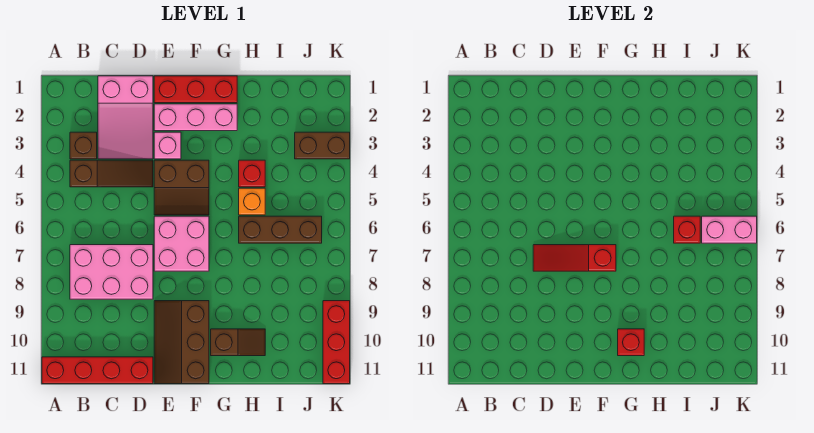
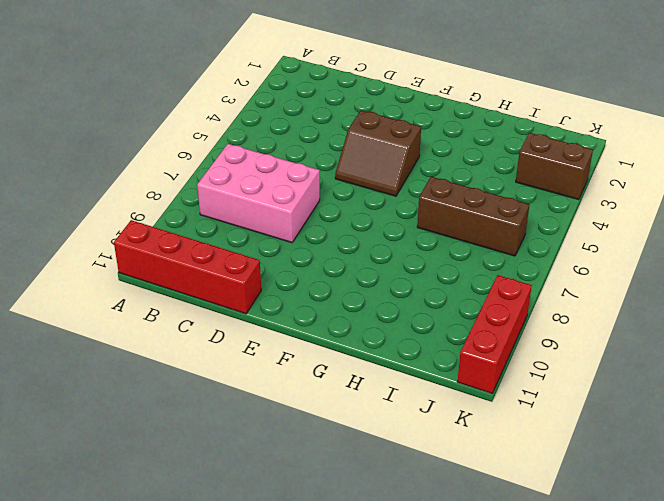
none -> brown 1x1 brick [70,132,97,159]
none -> brown 1x3 slope [70,160,153,187]
none -> pink 2x3 slope [98,76,153,159]

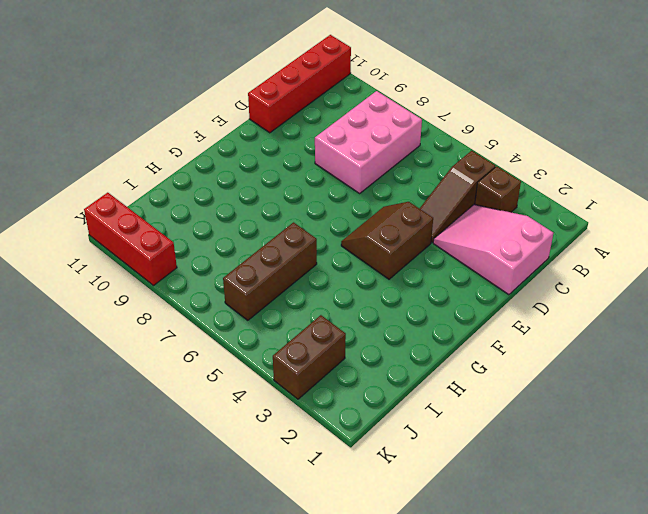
none -> red 1x3 brick [154,76,237,103]
none -> pink 1x3 brick [154,104,237,131]
none -> pink 1x1 brick [154,132,181,159]

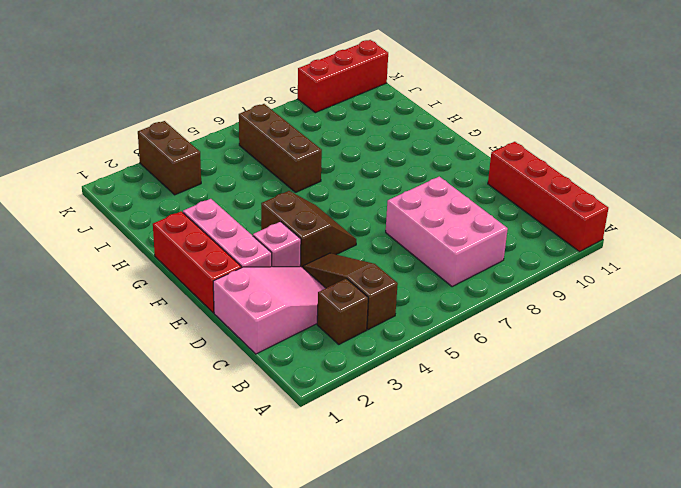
none -> pink 2x2 brick [154,216,209,271]
none -> brown 2x3 slope [154,301,209,384]
none -> brown 1x2 slope [211,329,265,356]

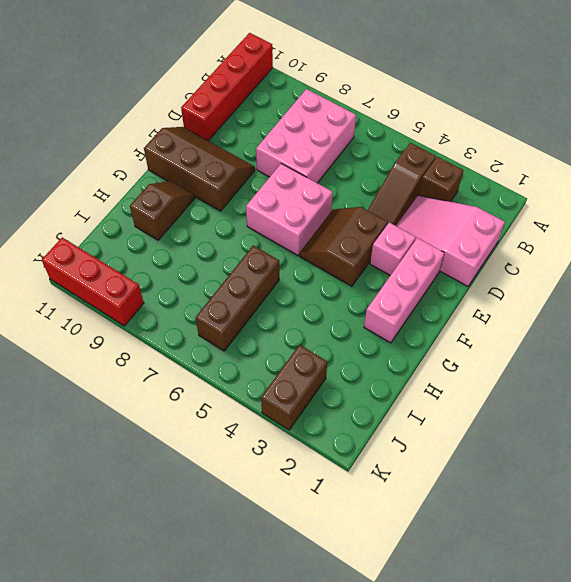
brown 1x2 slope [130,181,195,240] -> brown 1x2 slope turned to [211,329,265,356]
none -> red 1x3 brick [154,76,237,103]
none -> red 1x1 brick [239,160,265,187]
none -> orange 1x1 brick [239,188,265,215]

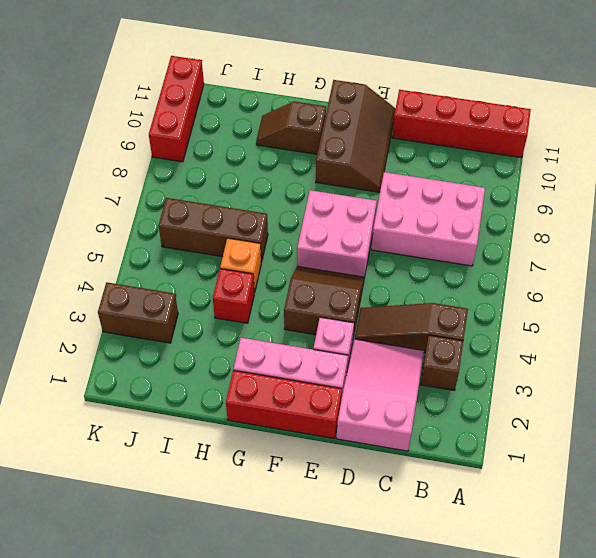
none -> red 1x3 slope [533,245,616,271]
none -> red 1x1 brick [618,329,644,356]
none -> red 1x1 brick [674,216,700,243]

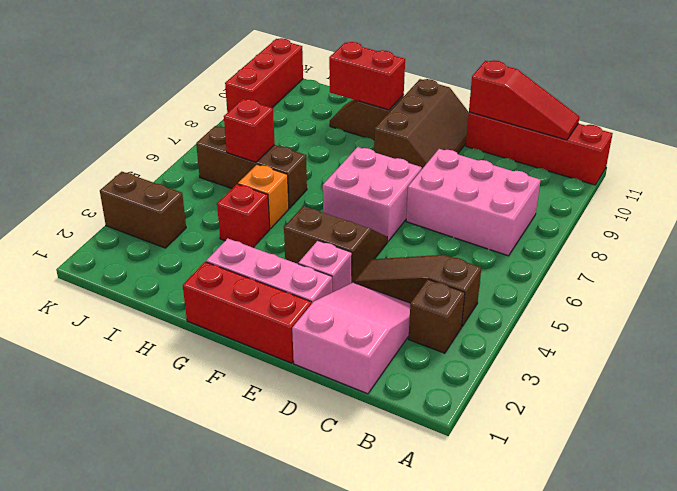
red 1x3 slope [469,60,579,140] -> red 1x3 slope moved to [533,245,616,271]
red 1x2 brick [329,42,405,110] -> red 1x1 brick [618,329,644,356]
none -> pink 1x2 brick [702,216,757,243]

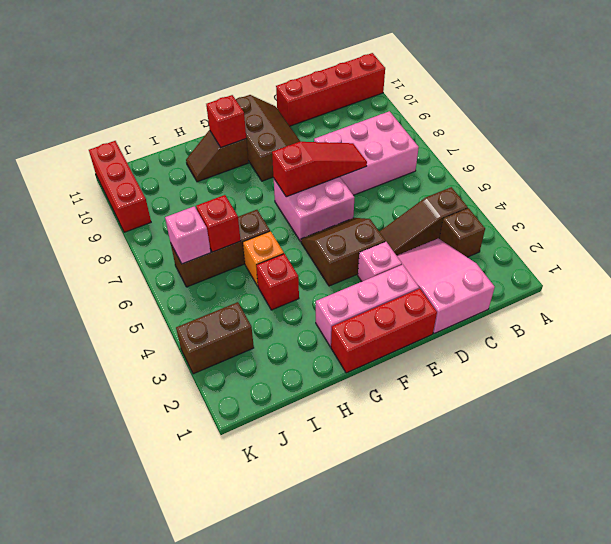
pink 1x1 brick [165,206,211,264] -> pink 1x2 brick [702,216,757,243]

